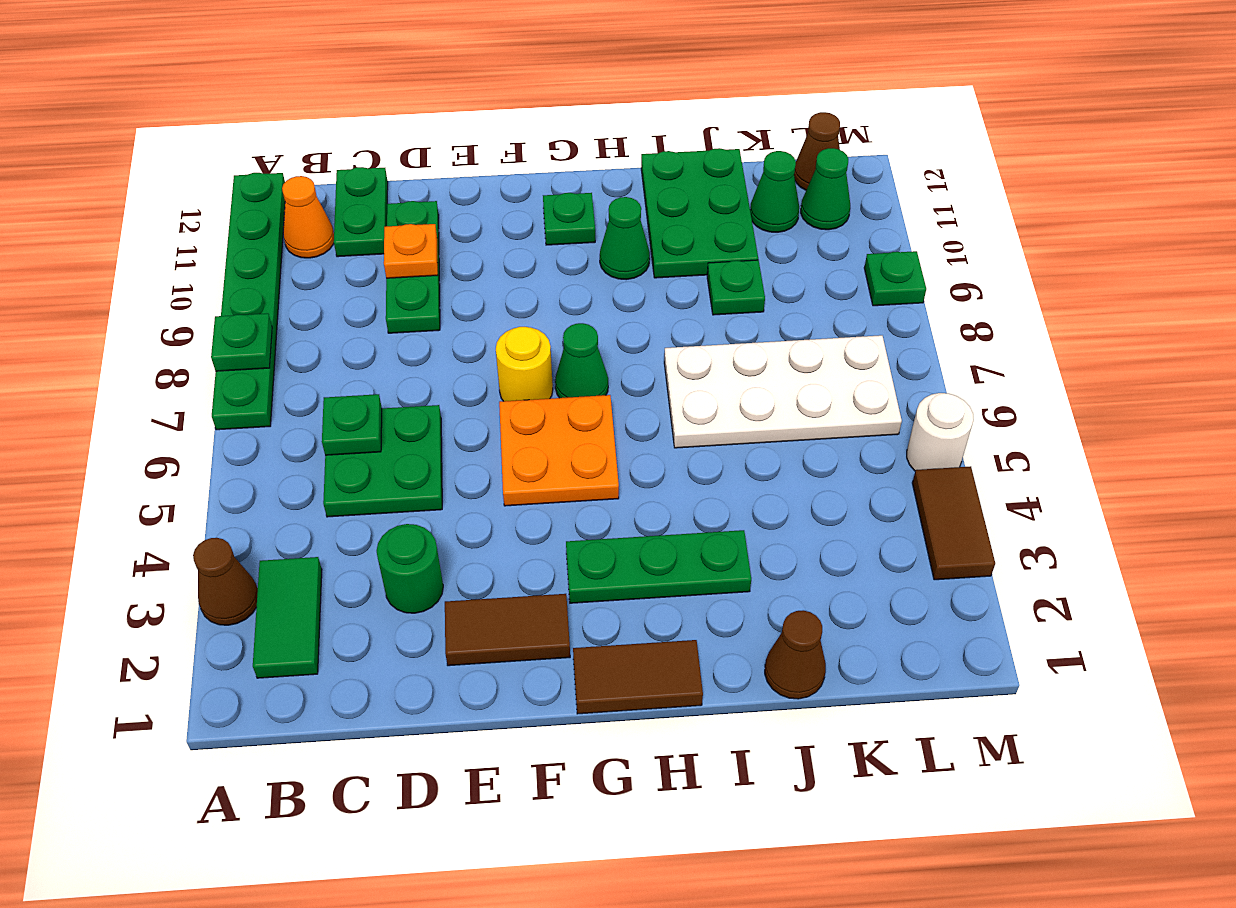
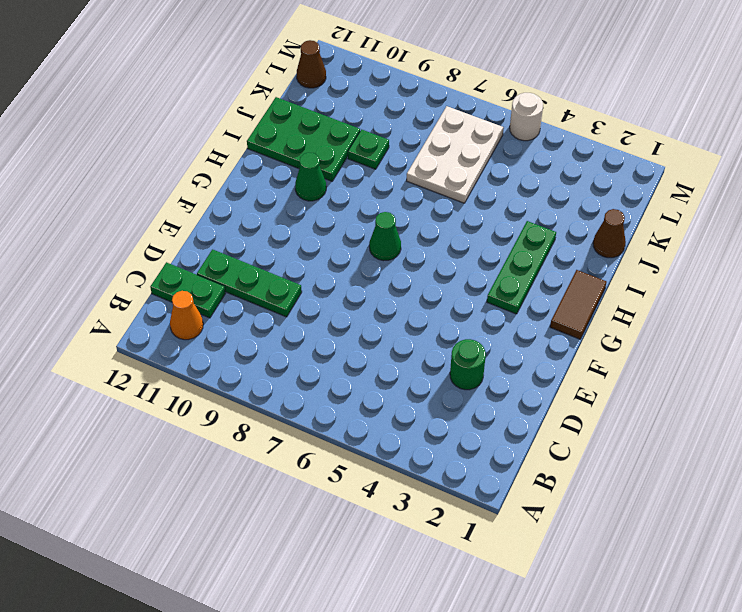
white 2x3 plate [407,106,504,203] -> white 2x4 plate [664,335,902,448]
none -> brown 1x1 cone [193,538,258,625]
none -> green 1x6 plate [212,173,285,430]
none -> green 1x2 tile [253,557,322,678]

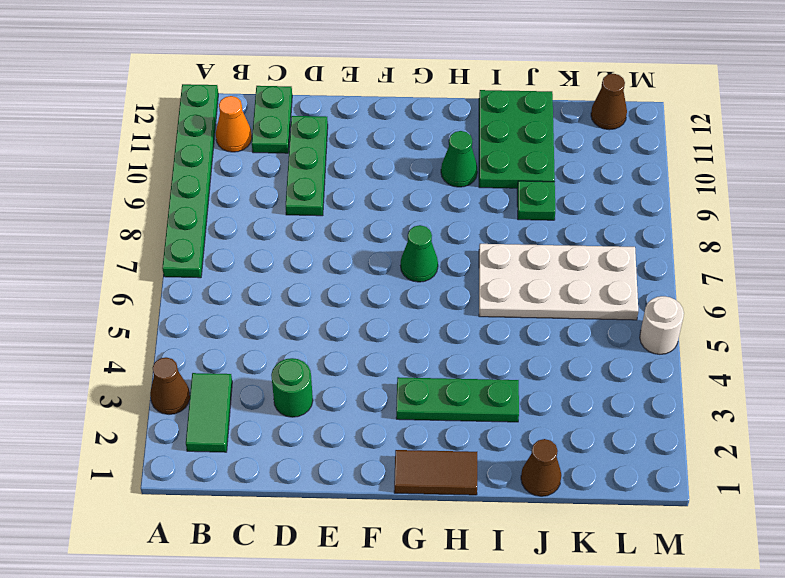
none -> green 2x2 plate [323,405,442,517]
none -> brown 1x2 tile [445,594,570,666]
none -> orange 2x2 plate [499,395,619,506]

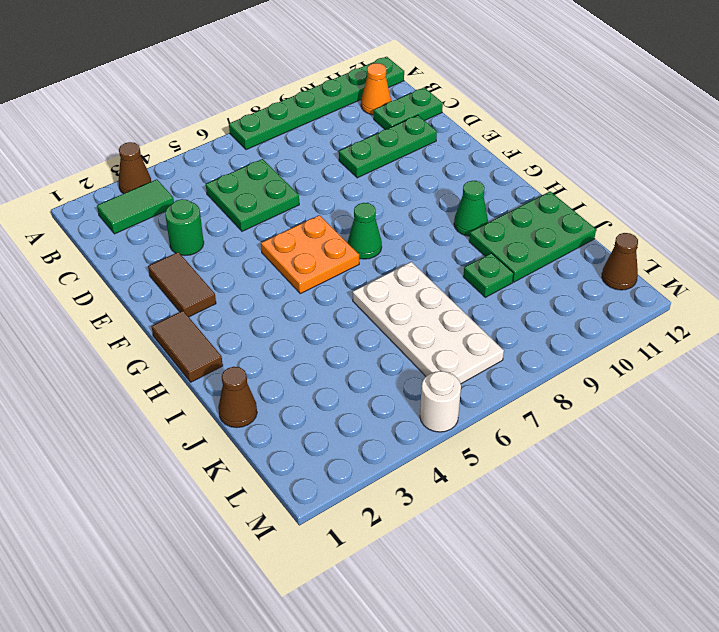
none -> yellow 1x1 round brick [496,327,553,401]
none -> green 1x3 plate [566,530,751,603]
none -> green 1x1 plate [543,193,595,245]

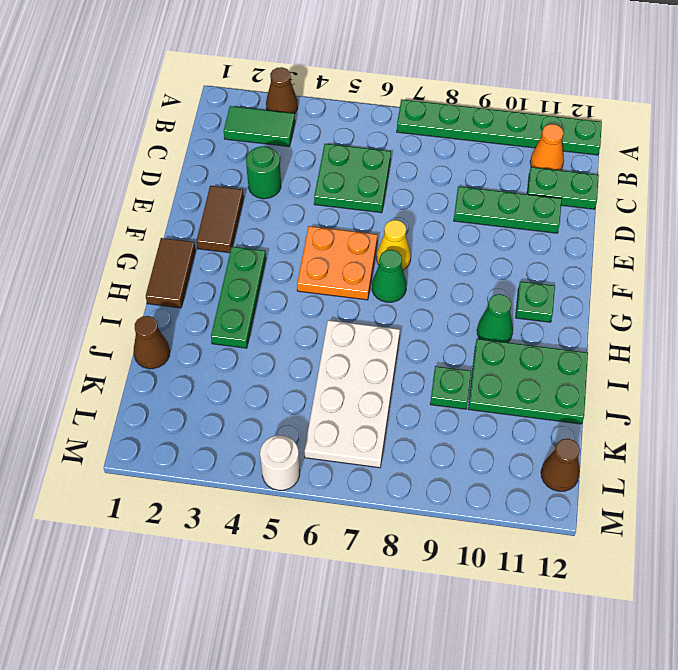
yellow 1x1 cone [377,220,411,270] -> yellow 1x1 round brick [496,327,553,401]
none -> green 1x1 cone [750,151,799,232]
none -> green 1x1 cone [801,148,850,230]
none -> brown 1x2 tile [912,466,995,580]

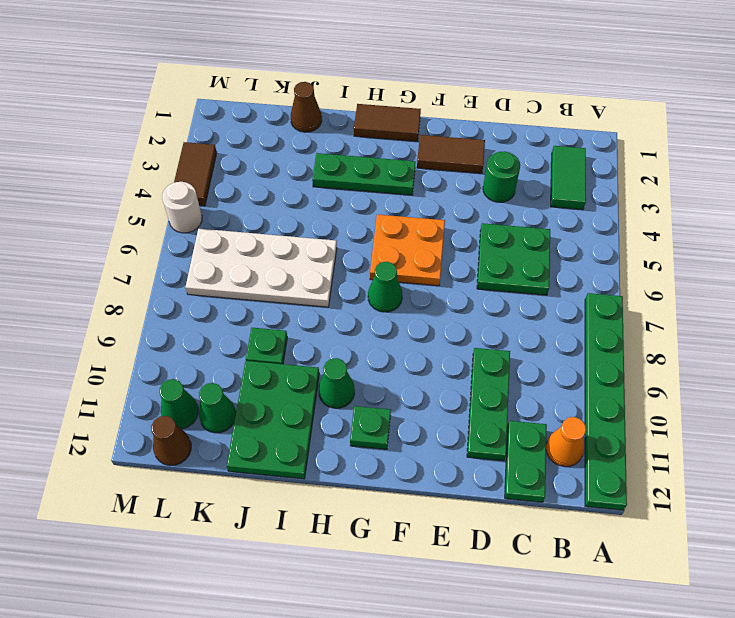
none -> brown 1x1 cone [193,538,258,625]
none -> yellow 1x1 round brick [496,327,553,401]
none -> green 1x1 plate [864,251,926,306]

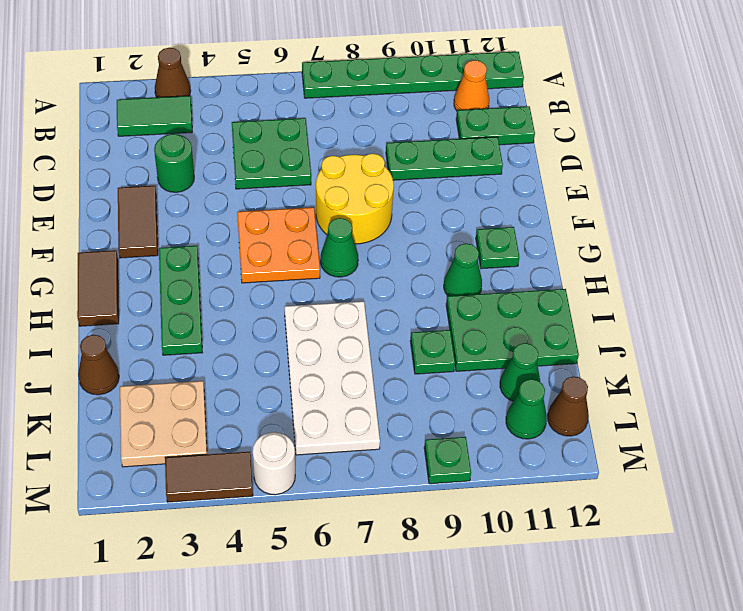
yellow 2x2 round brick [316,154,394,244] -> yellow 1x1 round brick [496,327,553,401]
tan 2x2 plate [120,381,207,467] -> none
none -> green 1x1 plate [211,313,272,371]
none -> green 1x1 plate [322,394,382,455]
none -> orange 1x1 plate [384,224,438,278]

